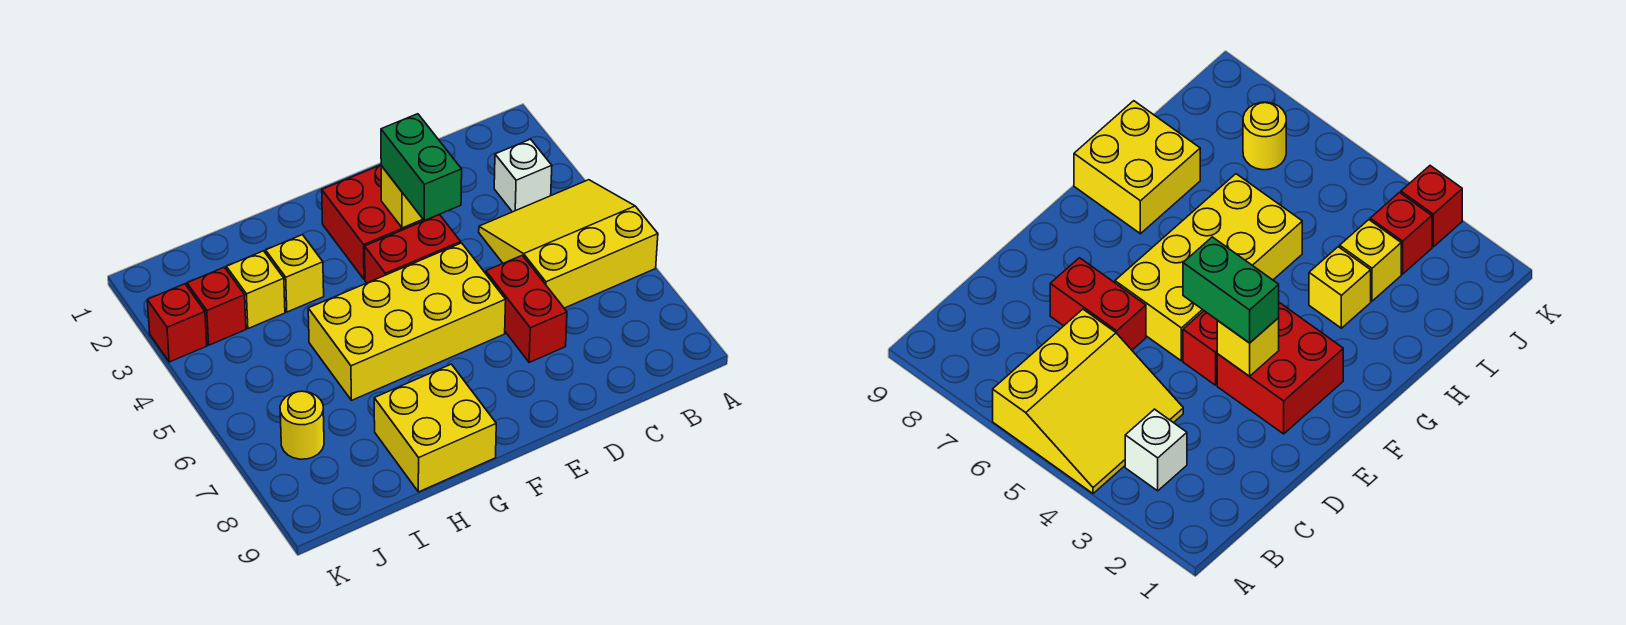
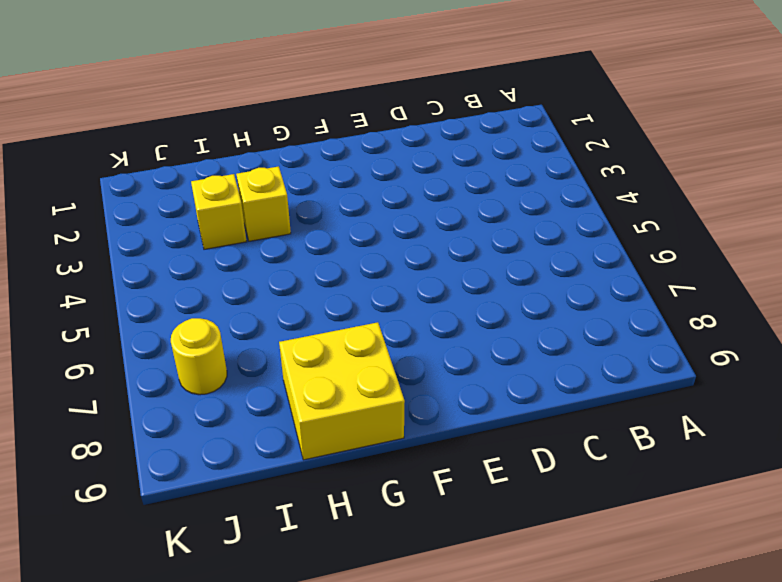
none -> yellow 3x3 slope [479,180,658,308]
none -> white 1x1 brick [494,139,552,212]
none -> red 1x2 brick [486,255,567,362]

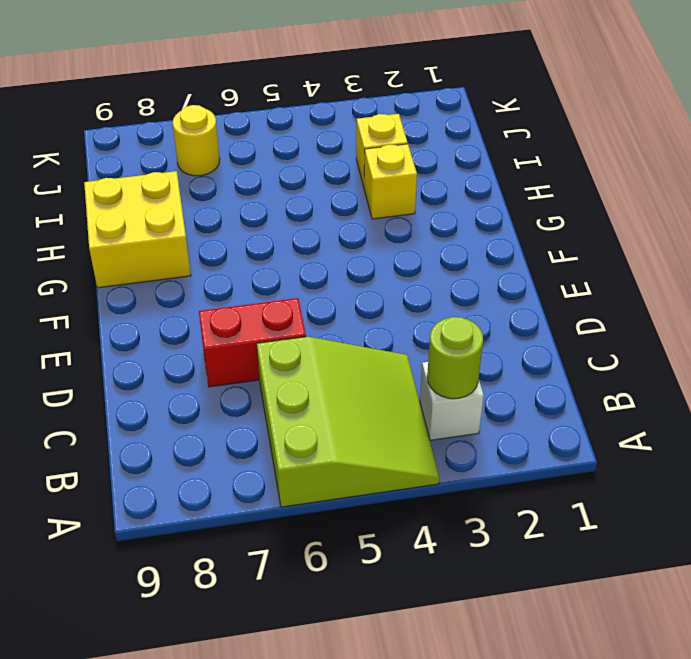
lime 3x3 slope [257,337,439,507] -> yellow 3x3 slope [479,180,658,308]
lime 1x1 round brick [427,317,483,399] -> none
none -> red 2x2 brick [322,165,424,279]
none -> red 1x2 brick [365,214,461,283]
none -> yellow 2x4 brick [308,243,506,400]

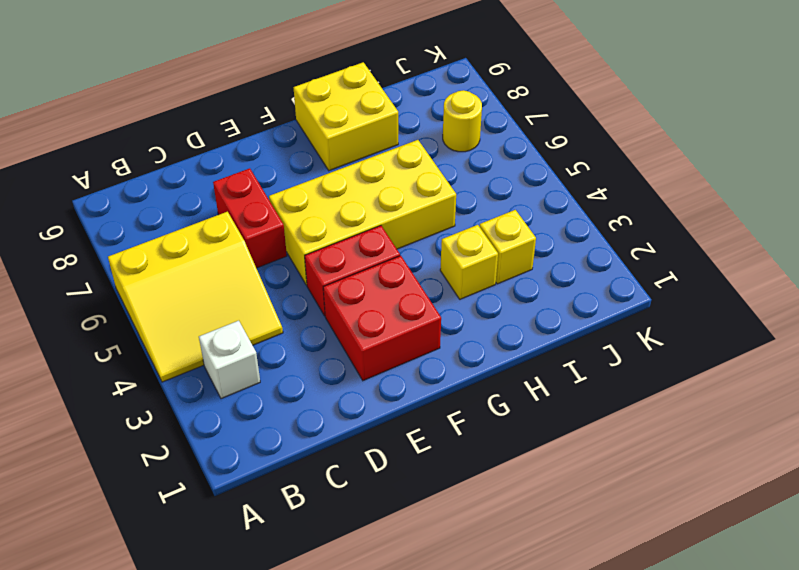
none -> red 1x1 brick [187,267,246,345]
none -> red 1x1 brick [147,284,207,362]
none -> yellow 1x1 brick [381,166,422,228]

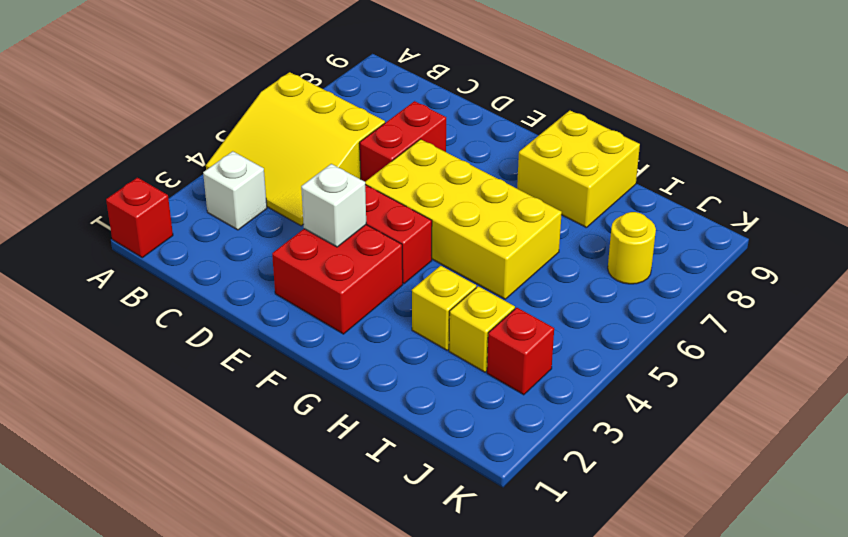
red 1x1 brick [106,178,173,258] -> red 1x1 brick moved to [147,284,207,362]
white 1x1 brick [301,164,366,247] -> yellow 1x1 brick [381,166,422,228]
none -> green 1x2 brick [381,114,462,221]

